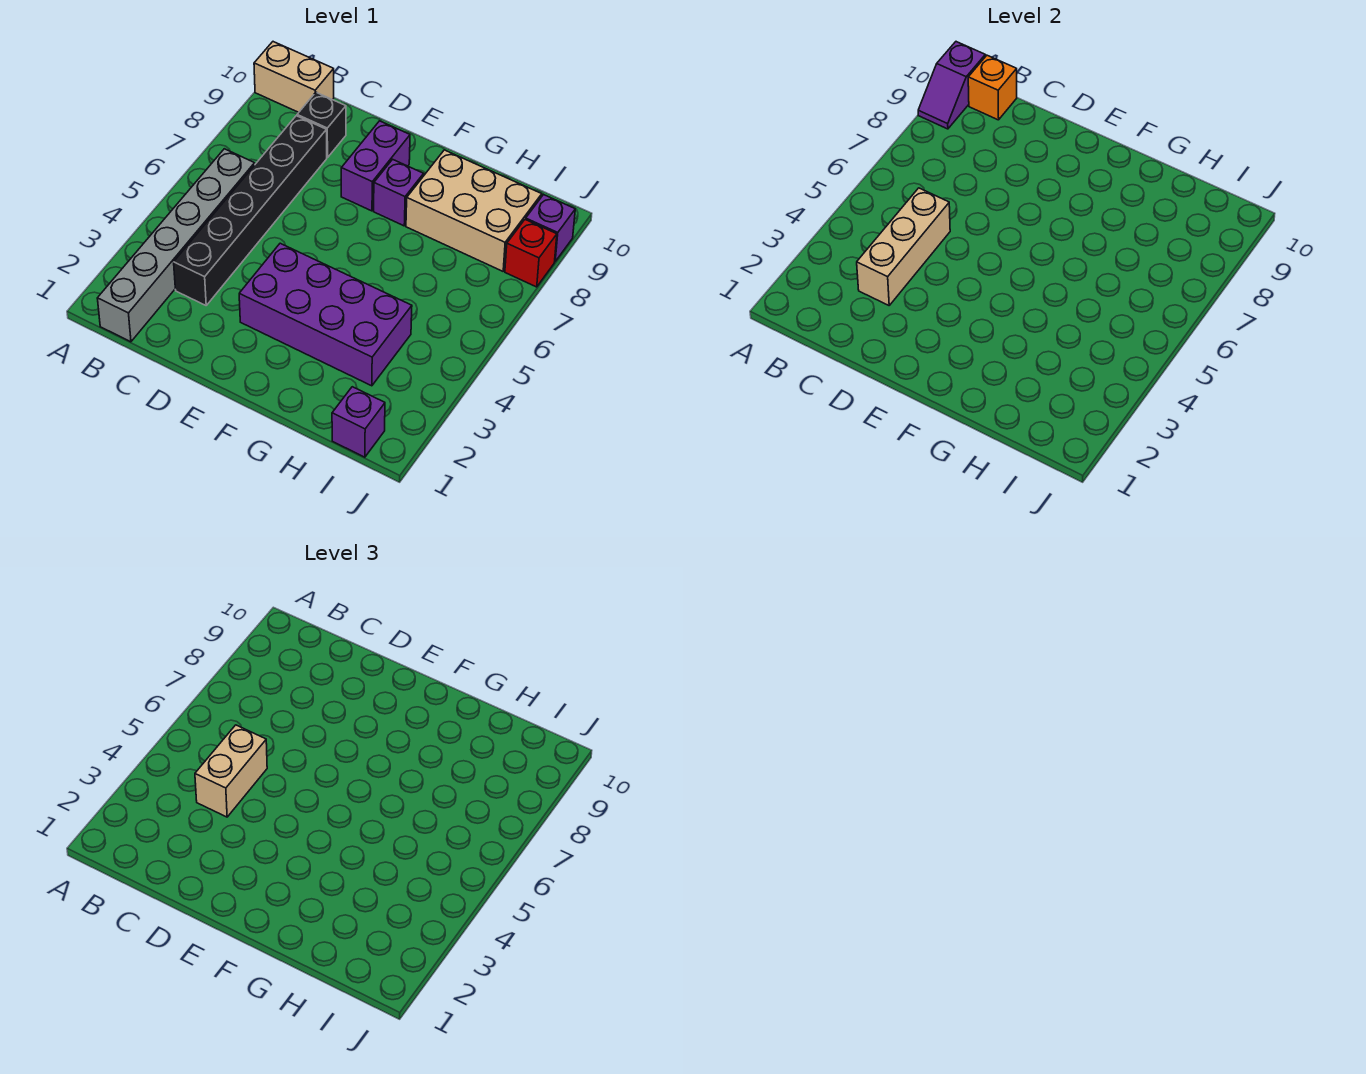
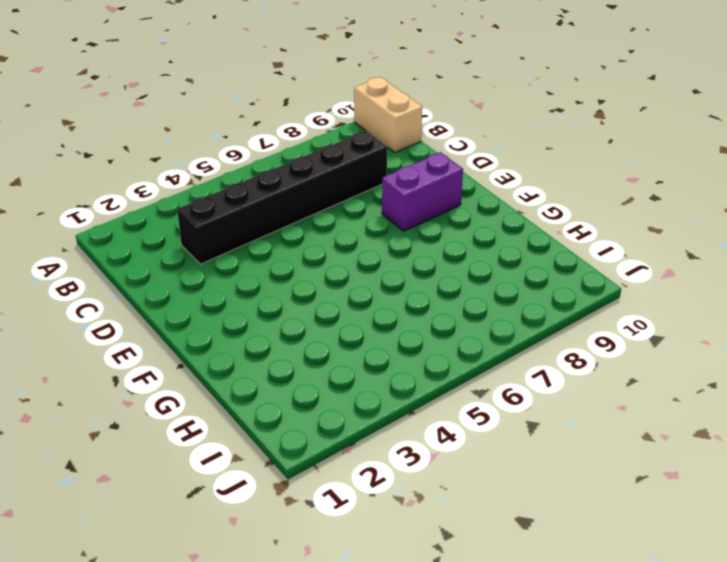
none -> grey 1x6 brick [97,149,255,342]
none -> black 1x1 brick [297,92,346,158]
none -> purple 2x4 brick [239,243,412,386]

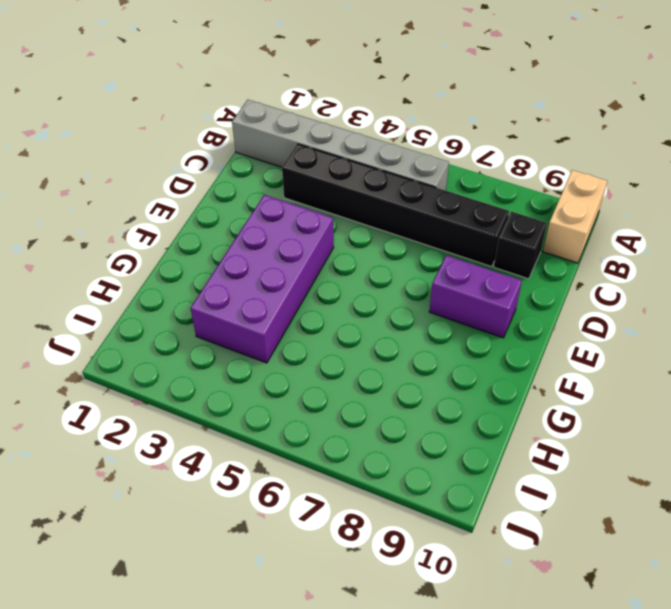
none -> purple 1x1 brick [374,159,424,226]
none -> tan 2x3 brick [406,150,542,271]
none -> purple 1x1 brick [332,387,385,457]

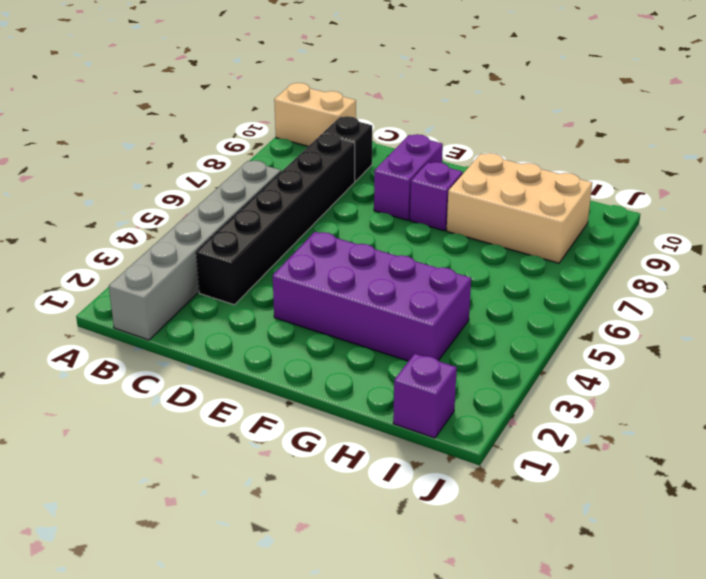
none -> red 1x1 brick [505,219,557,287]
none -> purple 1x1 brick [526,194,575,261]
none -> purple 1x2 slope [918,42,985,129]

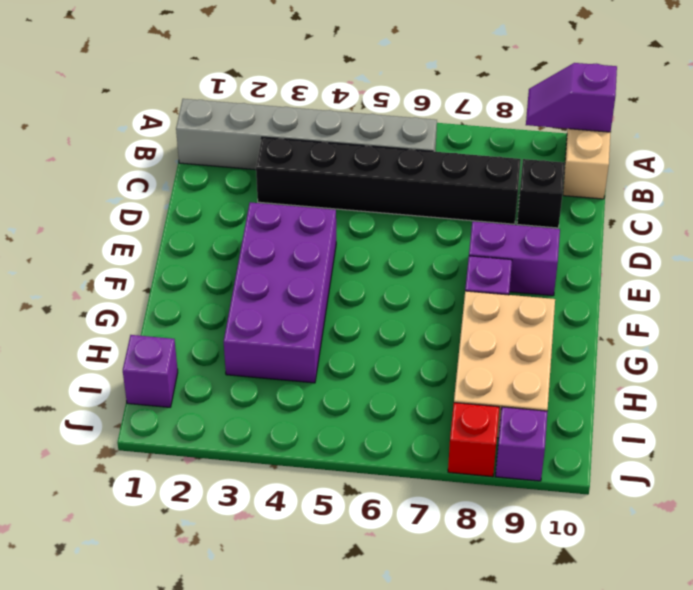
none -> orange 1x1 brick [968,55,1017,120]
none -> tan 1x3 brick [857,188,950,305]
none -> tan 1x2 brick [195,725,267,817]

